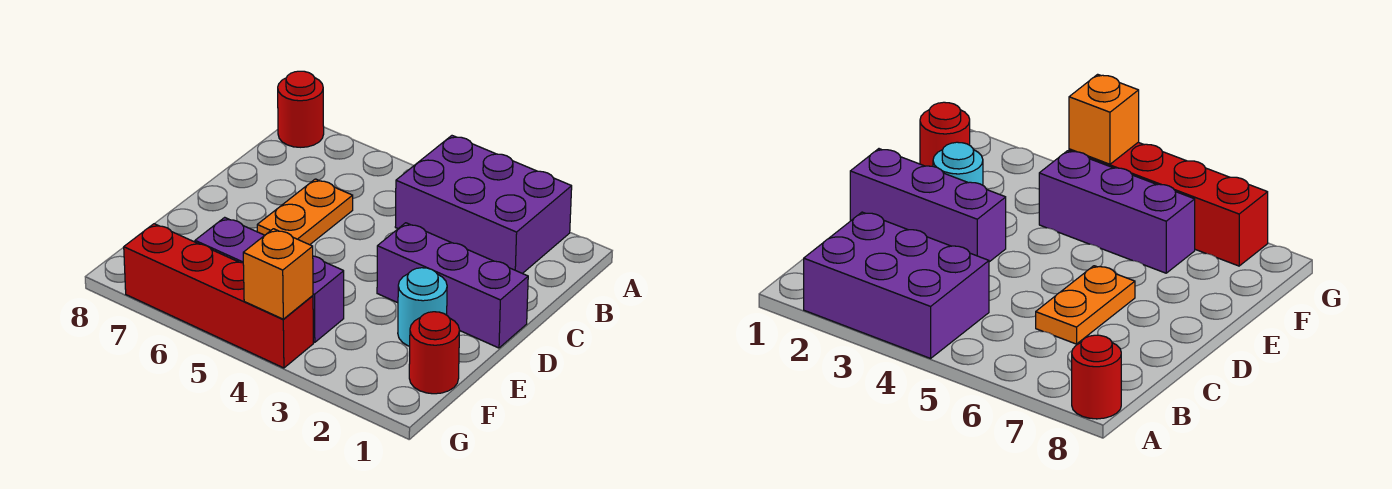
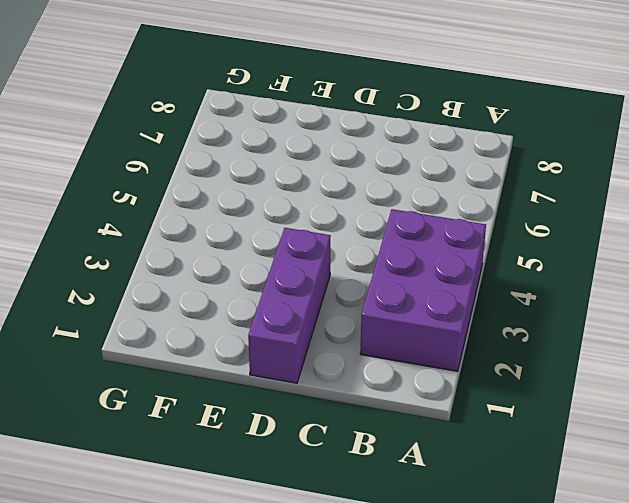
none -> red 1x1 round brick [278,71,324,147]
none -> orange 1x2 plate [257,179,353,245]

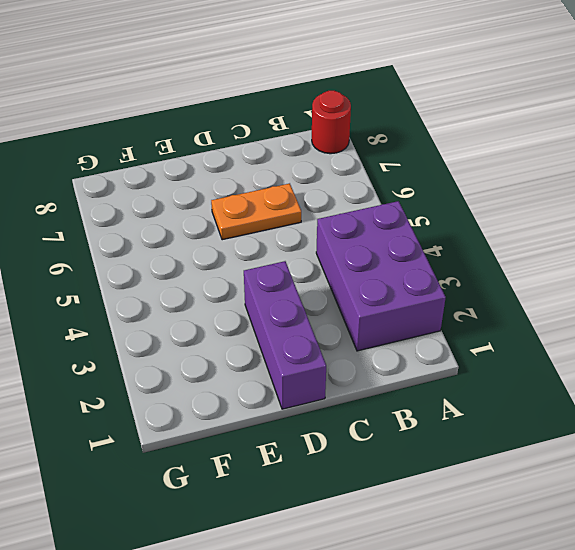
none -> cyan 1x1 round brick [398,268,447,346]
none -> red 1x1 round brick [409,312,460,394]

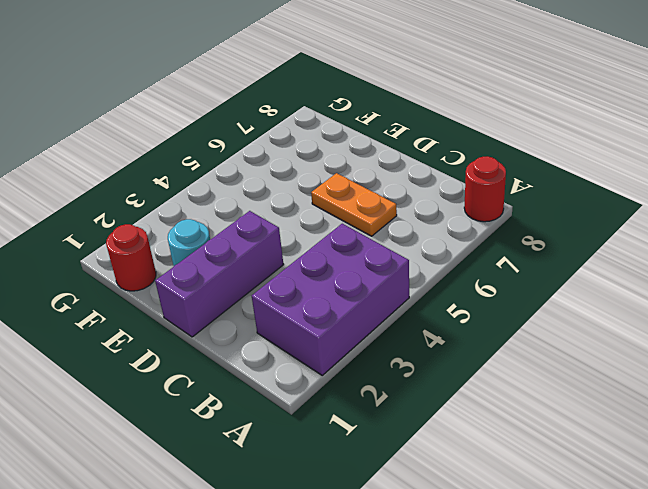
none -> purple 1x3 brick [195,217,344,342]
none -> red 1x4 brick [124,224,313,368]

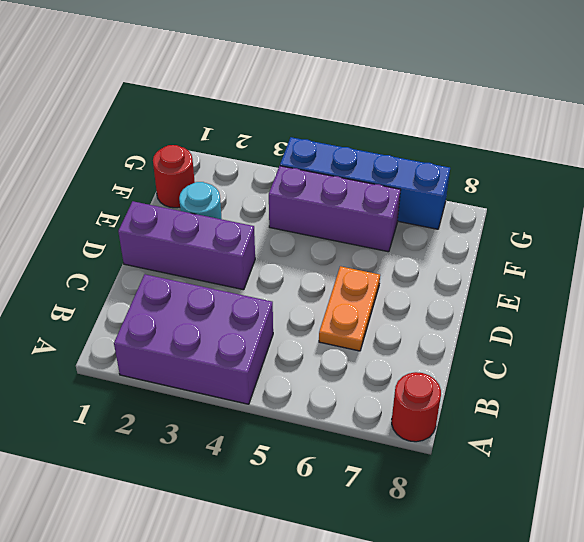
blue 1x4 brick [280,137,450,229] -> red 1x4 brick [124,224,313,368]
none -> orange 1x1 brick [243,229,313,319]

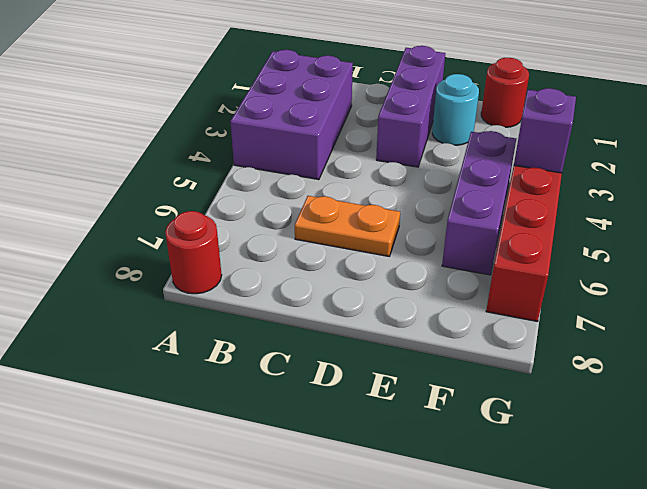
purple 1x1 brick [514,88,576,173] -> orange 1x1 brick [243,229,313,319]

